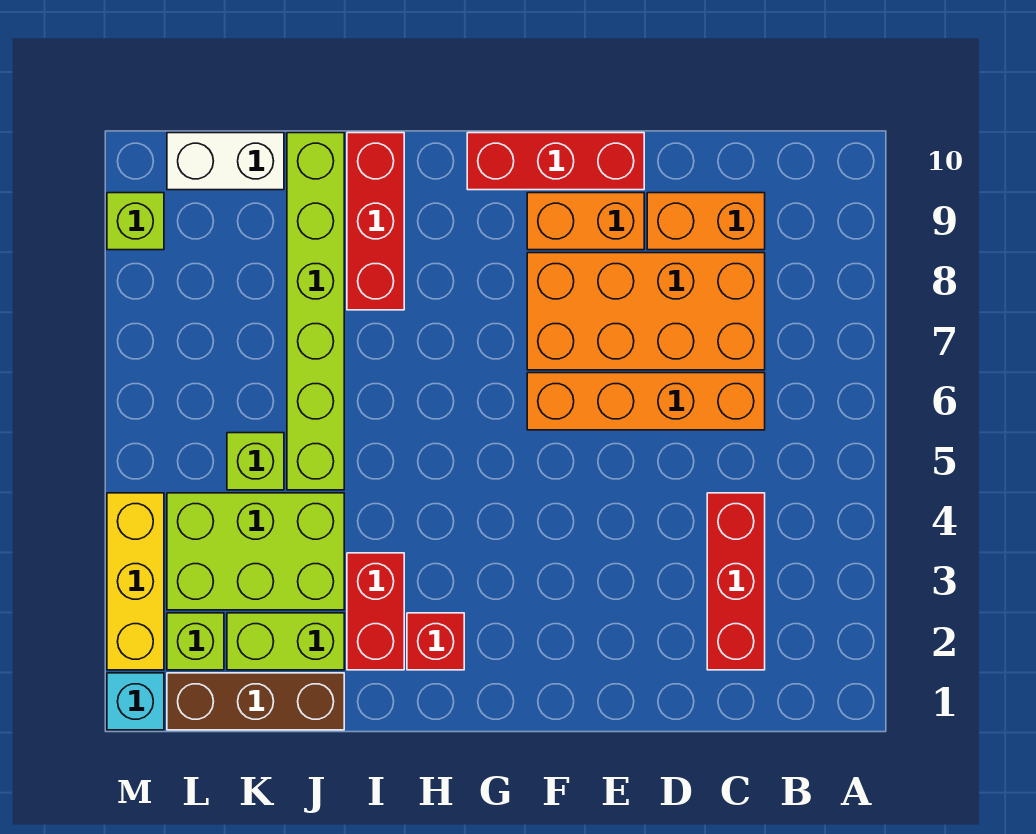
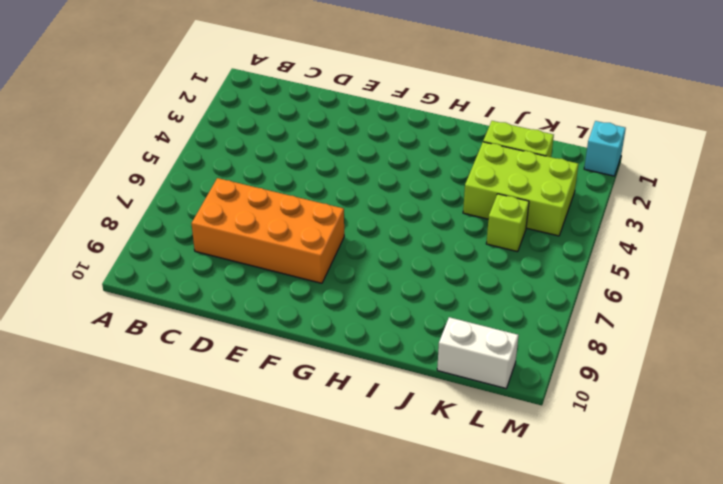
none -> red 1x3 brick [707,493,765,670]
none -> orange 1x4 brick [527,373,765,430]
none -> orange 1x2 brick [647,193,765,250]

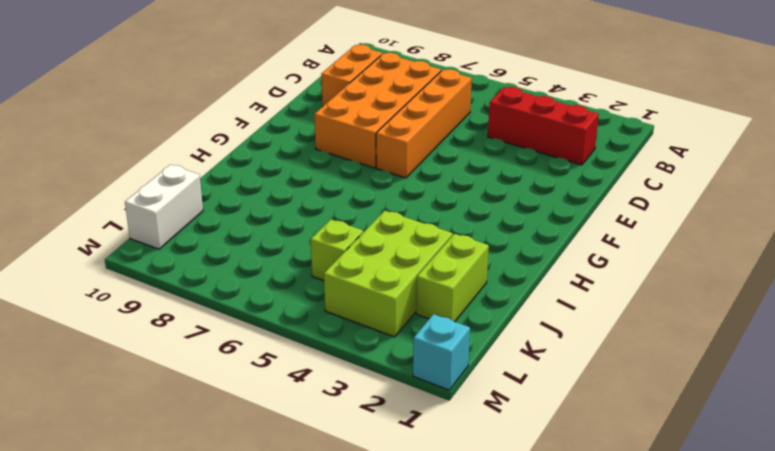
none -> orange 1x2 brick [527,193,644,250]
none -> red 1x3 brick [467,133,644,190]
none -> red 1x1 brick [407,613,464,670]

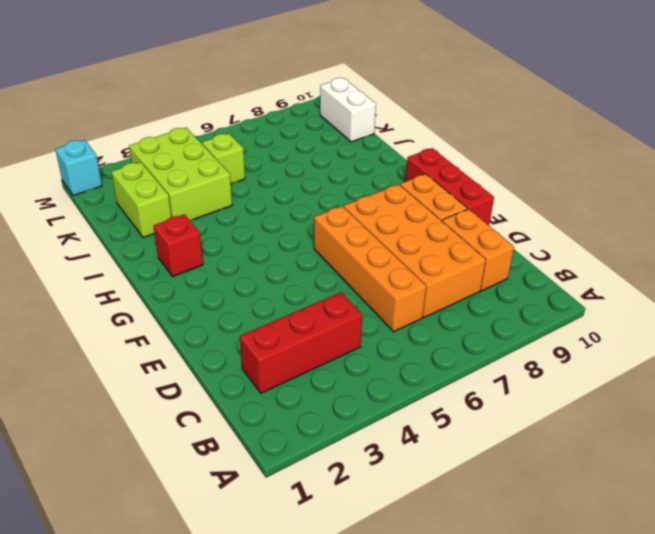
none -> red 1x2 brick [347,553,404,670]
none -> red 1x3 brick [347,133,404,310]
none -> brown 1x3 brick [167,673,344,730]

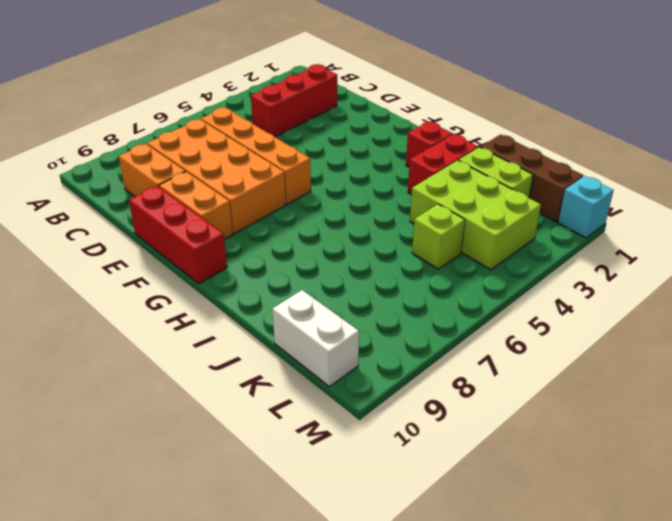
none -> red 1x3 brick [347,133,404,310]
none -> lime 1x6 brick [287,133,344,490]
none -> lime 1x1 brick [167,613,224,670]

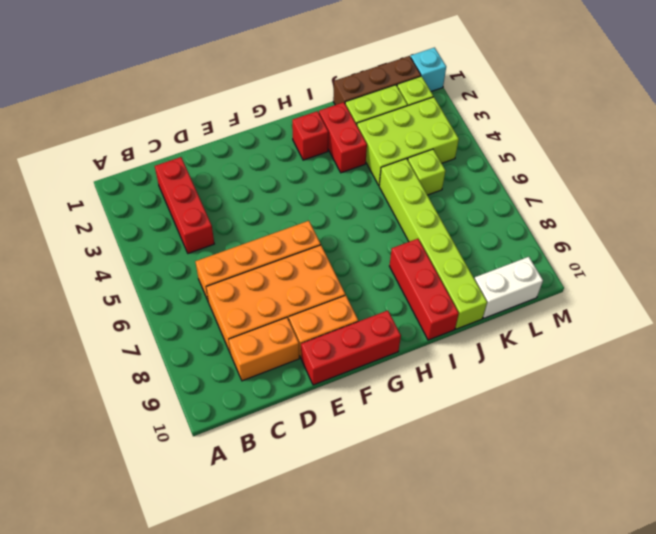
none -> yellow 1x3 brick [107,493,164,670]
none -> lime 1x1 brick [107,193,164,250]

